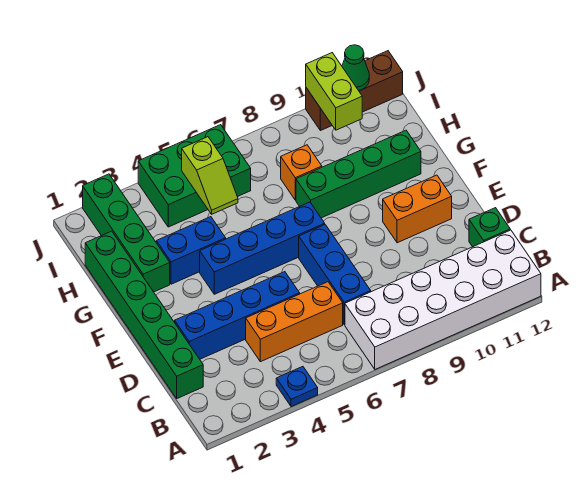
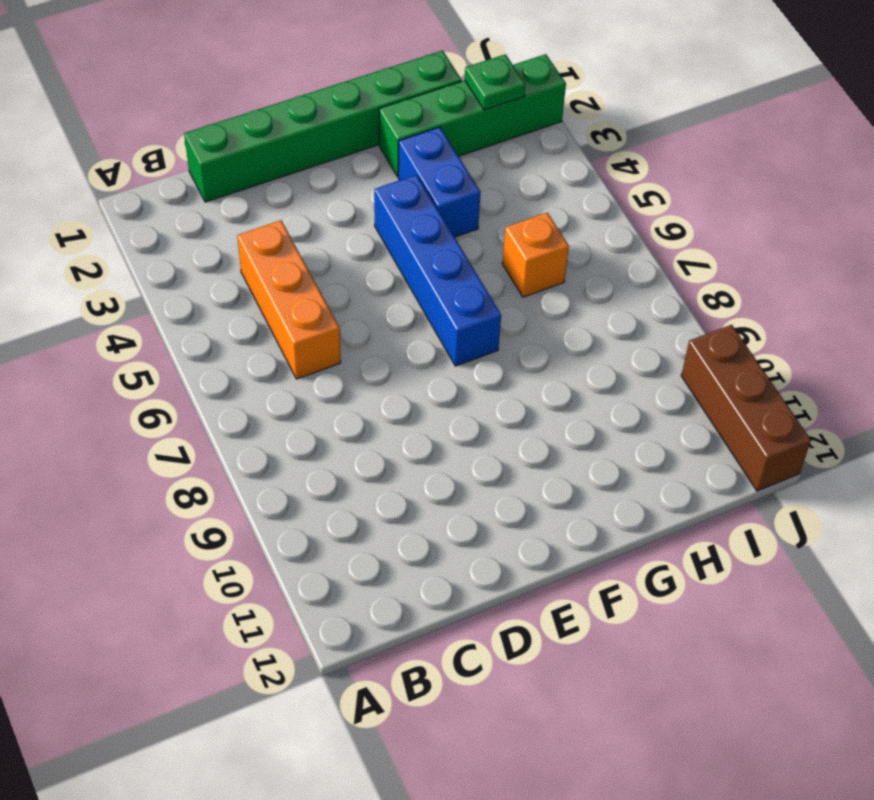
orange 1x1 brick [502,213,569,297] -> orange 1x1 brick moved to [281,145,322,200]
green 1x1 plate [465,54,525,110] -> none
none -> blue 1x1 plate [276,367,318,407]
none -> white 2x6 brick [345,230,541,369]
none -> blue 1x3 brick [299,225,371,325]

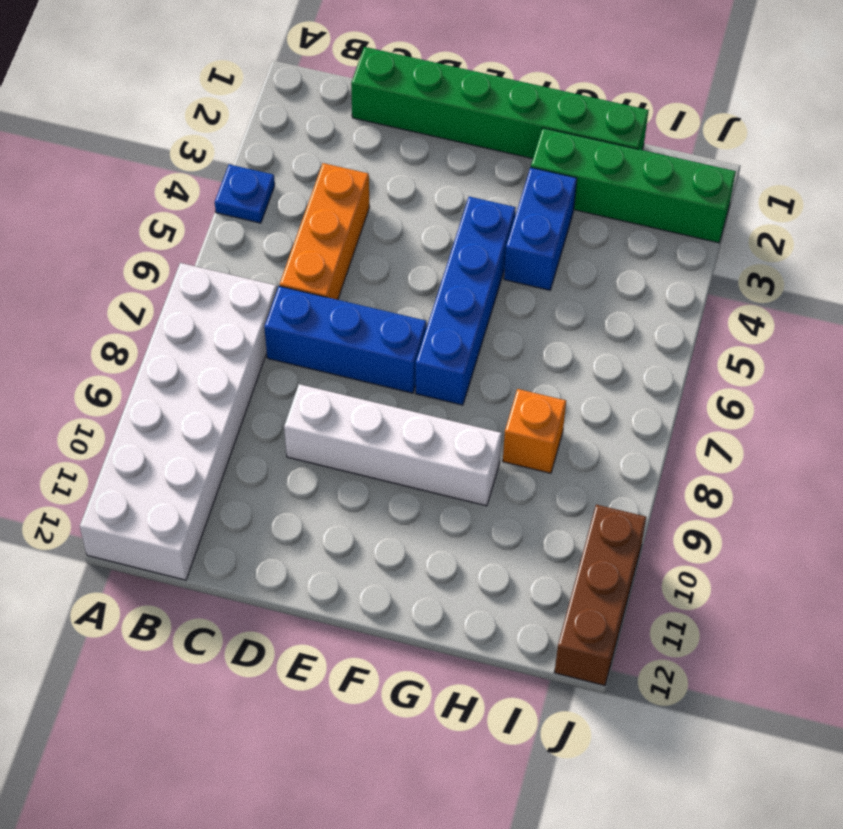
white 1x4 brick [284,384,502,506] -> green 1x4 brick [296,130,421,218]
none -> green 1x1 brick [469,208,510,247]
none -> blue 1x4 brick [175,272,300,359]
none -> orange 1x2 brick [383,175,452,243]

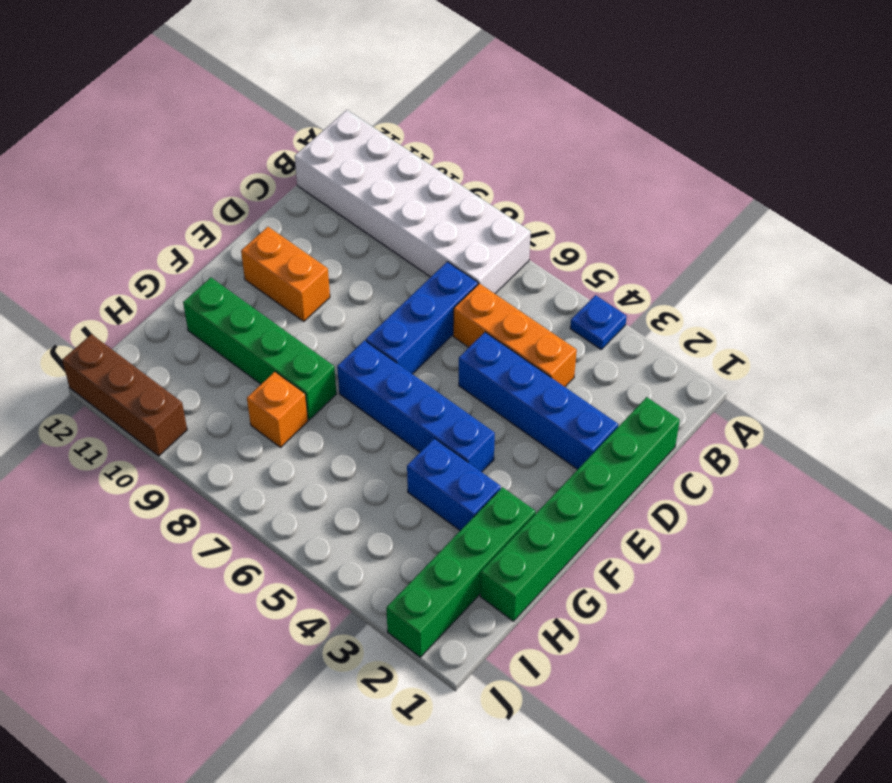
none -> green 1x1 brick [469,208,510,247]
none -> green 2x3 brick [138,125,251,227]
none -> lime 1x2 slope [182,137,238,214]

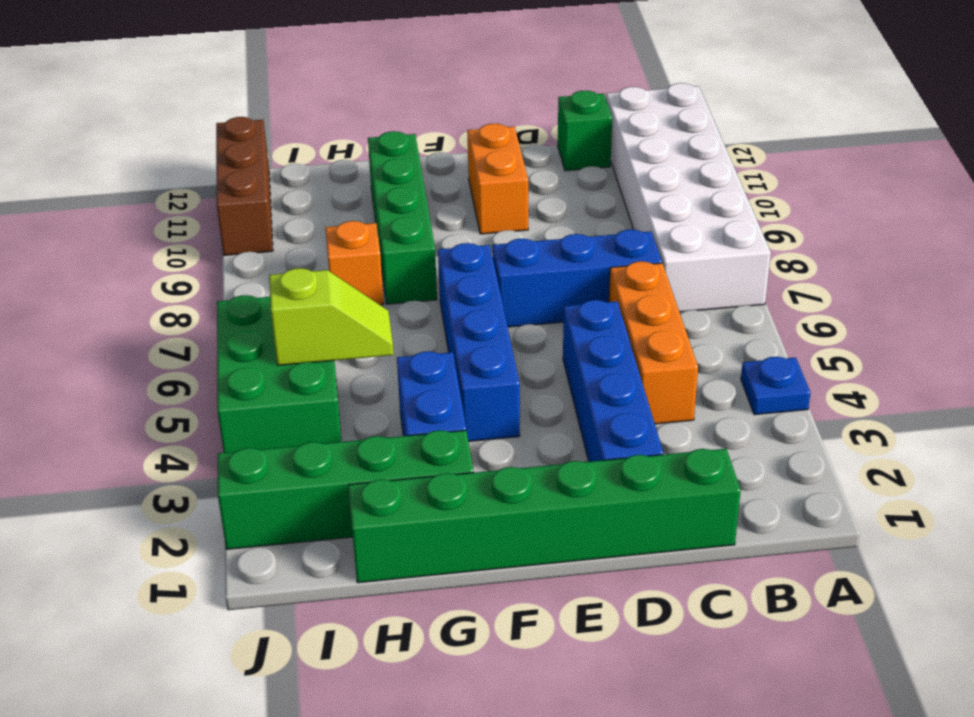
none -> lime 1x2 brick [306,53,362,130]
none -> green 1x1 cone [342,45,369,91]

